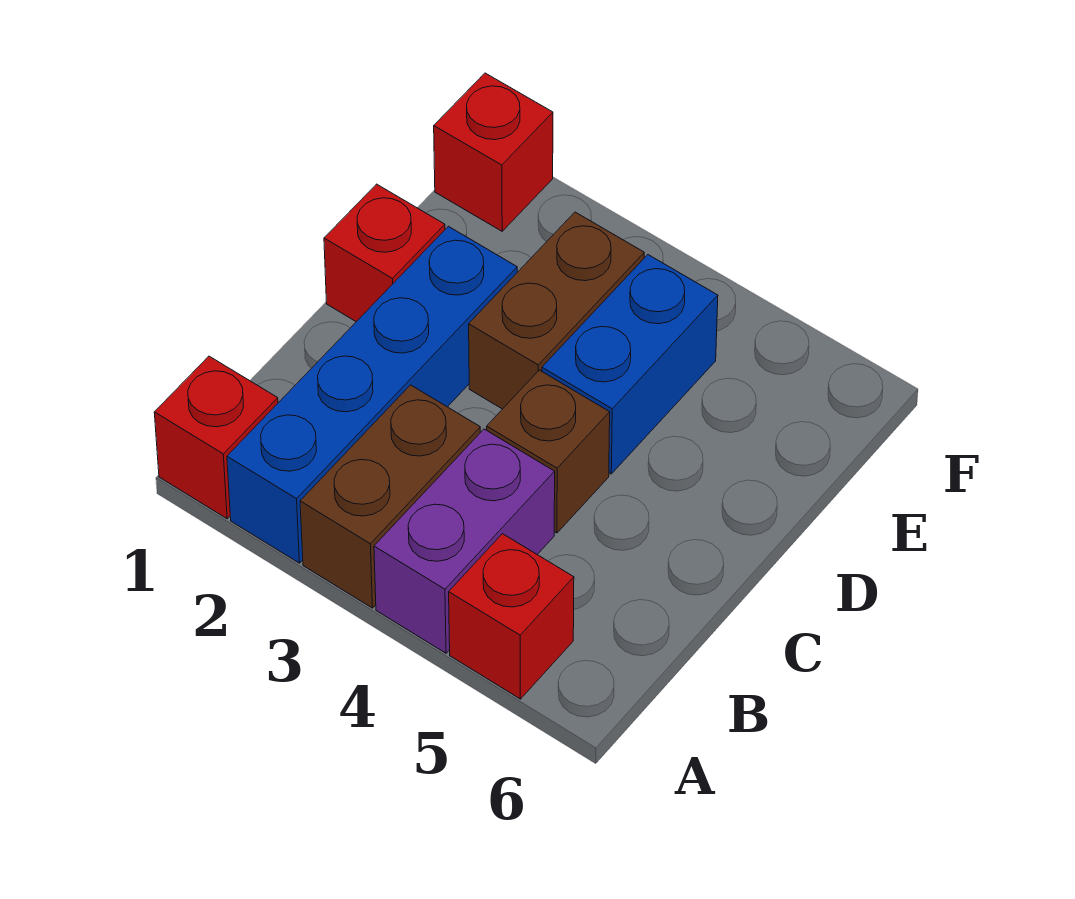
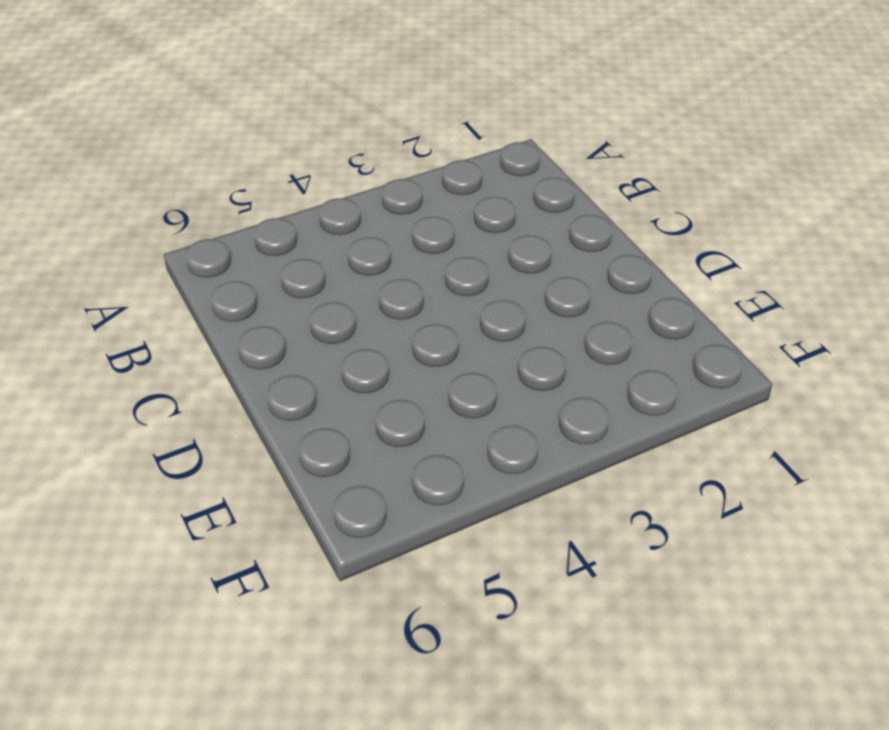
none -> red 1x1 brick [154,356,278,519]
none -> blue 1x4 brick [227,226,517,563]

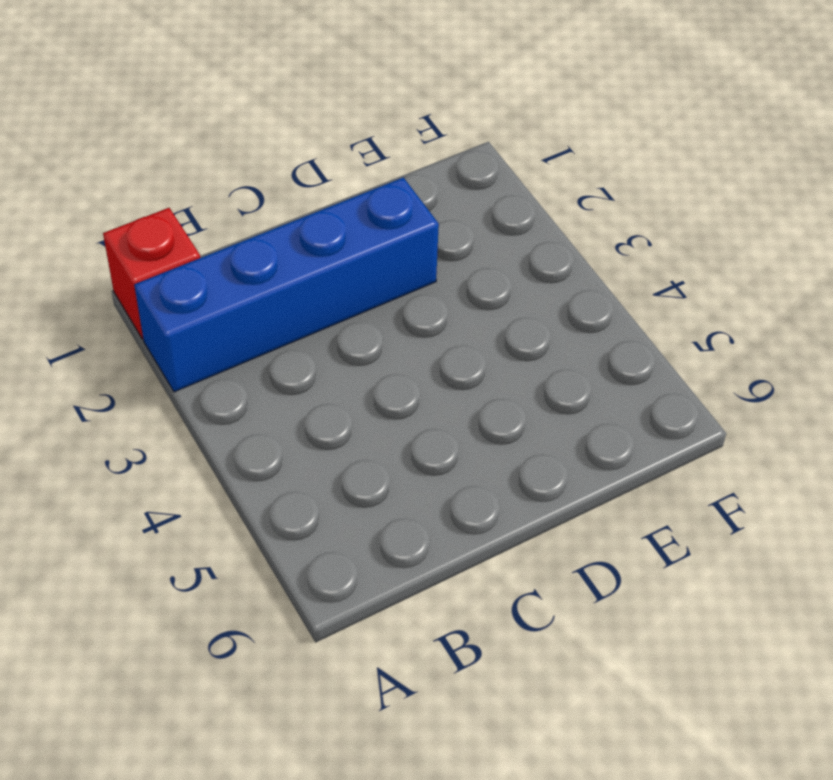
none -> brown 1x2 brick [300,385,480,608]
none -> purple 1x2 brick [374,429,555,653]

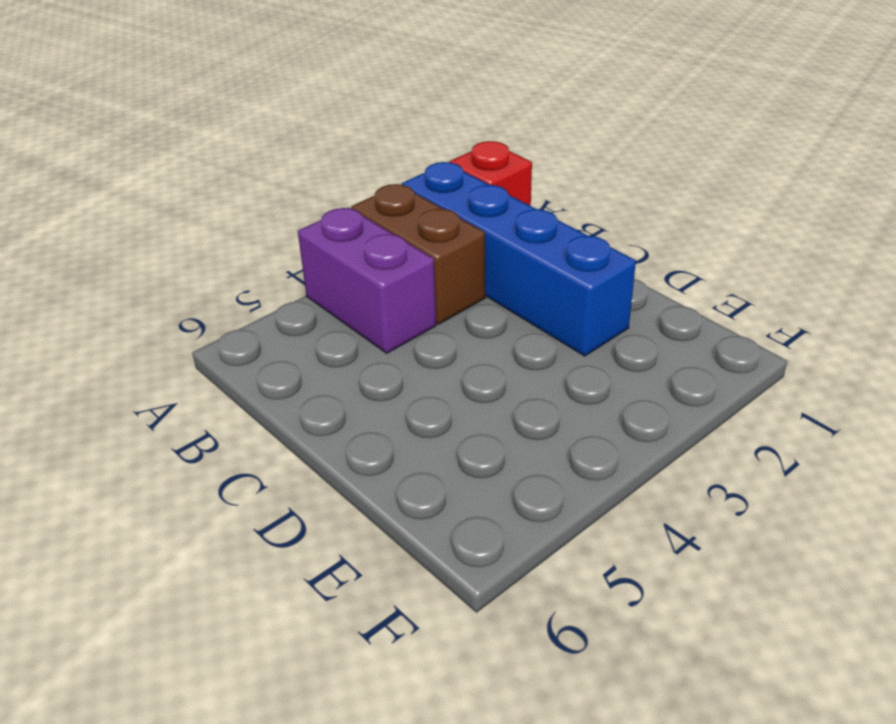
none -> red 1x1 brick [449,534,574,699]
none -> brown 1x1 brick [487,370,610,533]

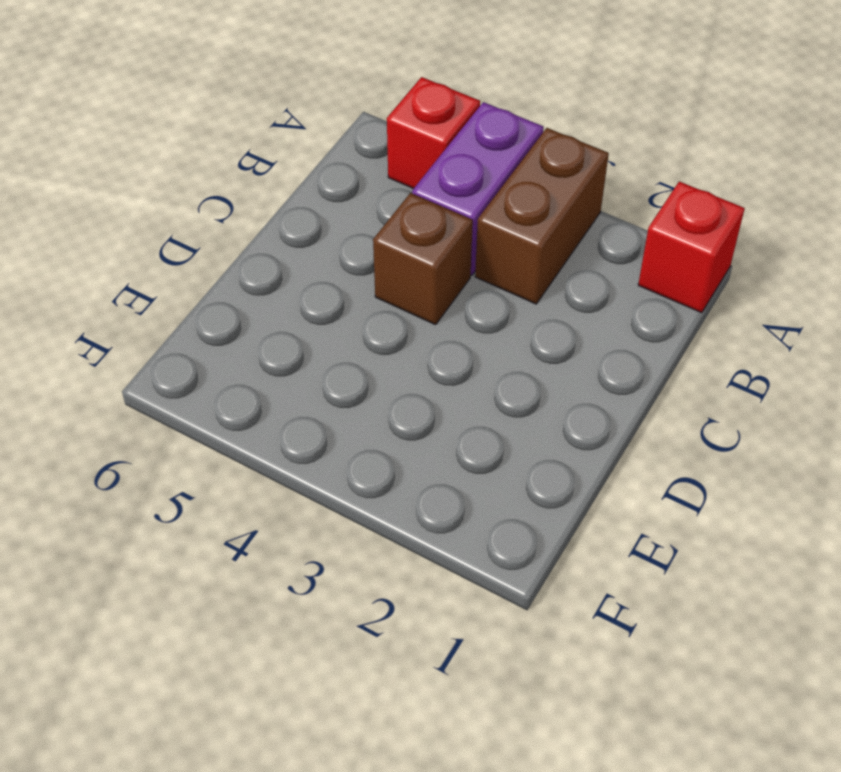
none -> blue 1x4 brick [227,226,517,563]
none -> red 1x1 brick [324,184,445,322]

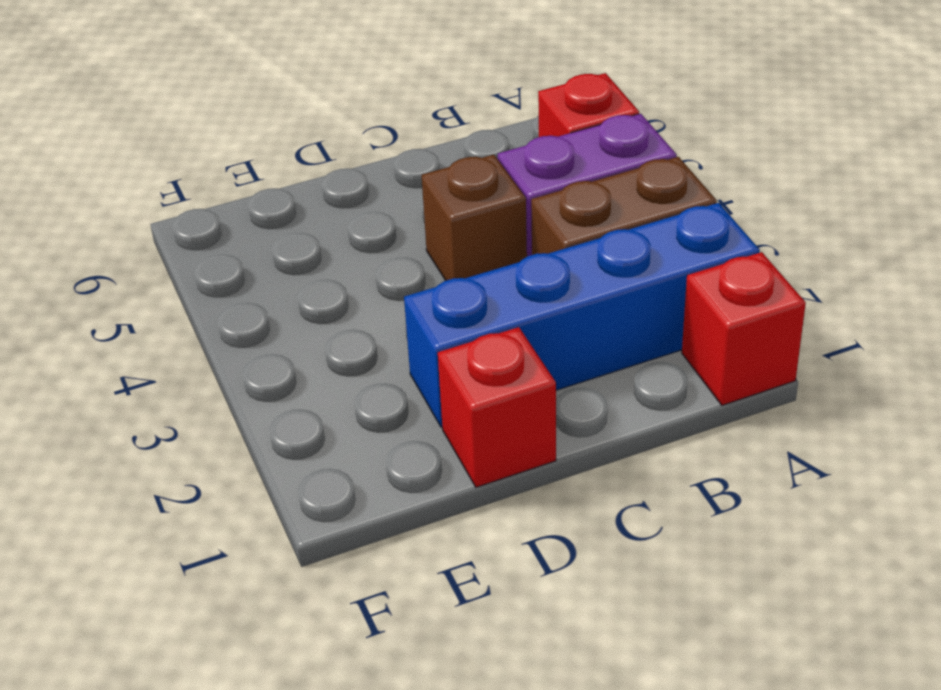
none -> brown 1x2 brick [469,212,644,409]
none -> blue 1x2 brick [542,255,718,474]

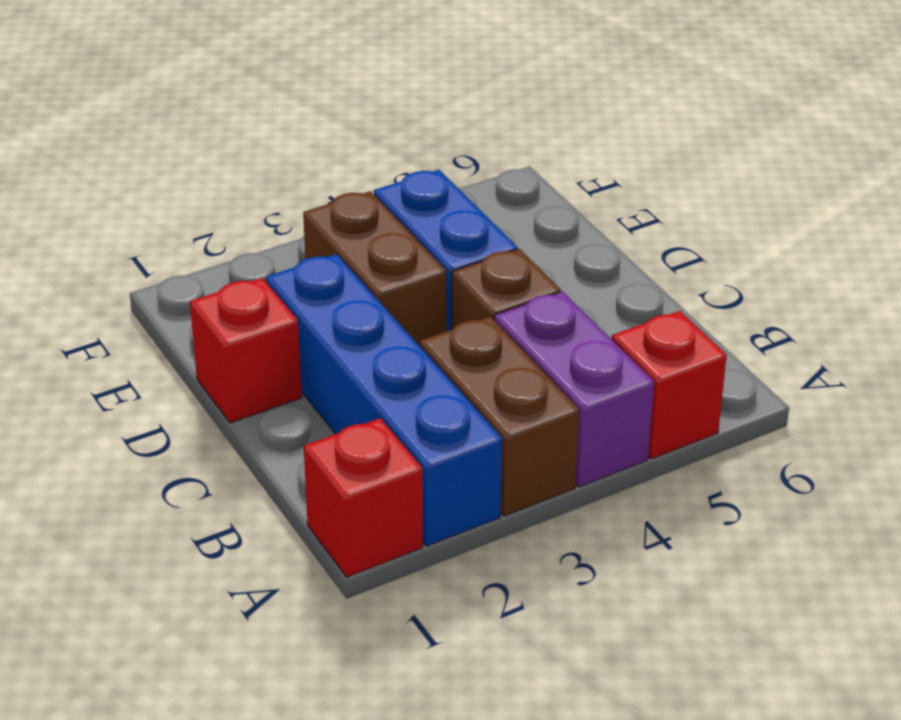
none -> red 1x1 brick [434,73,553,231]

